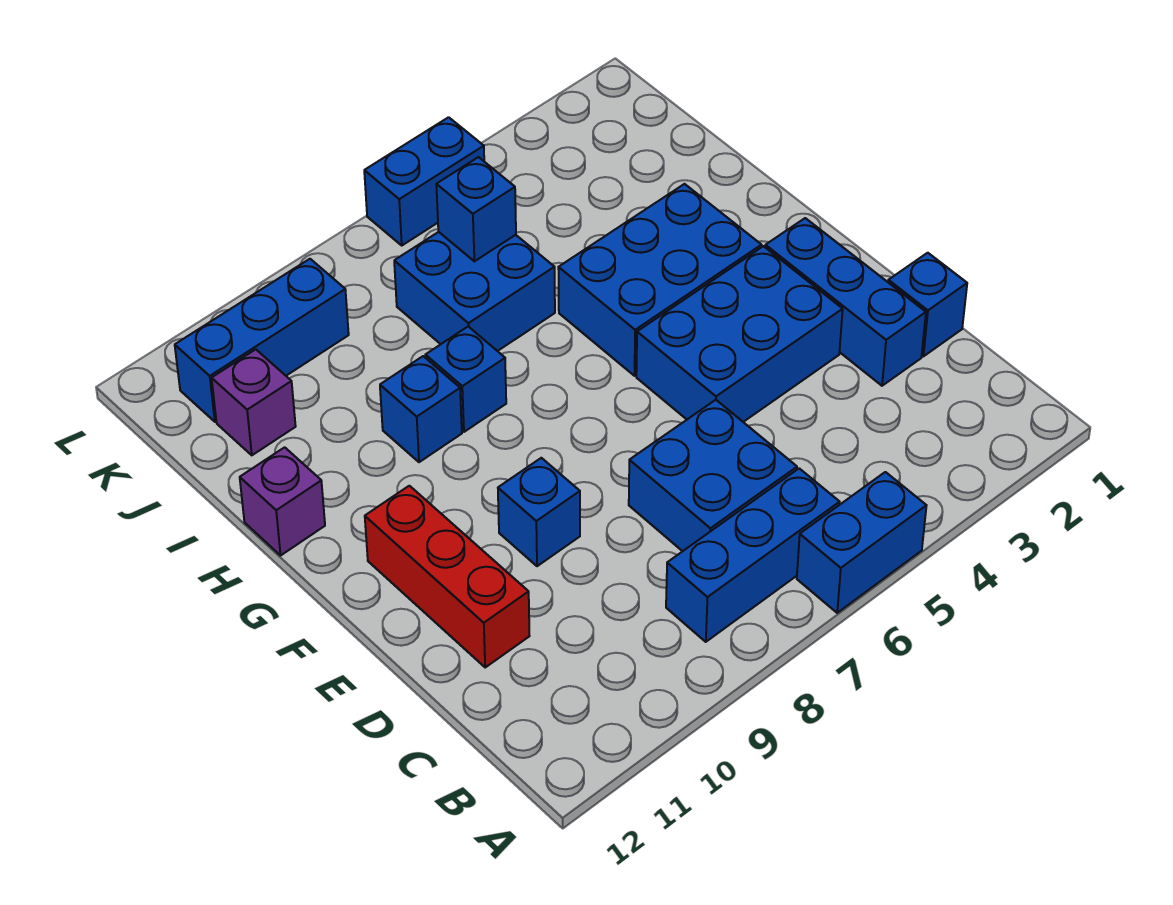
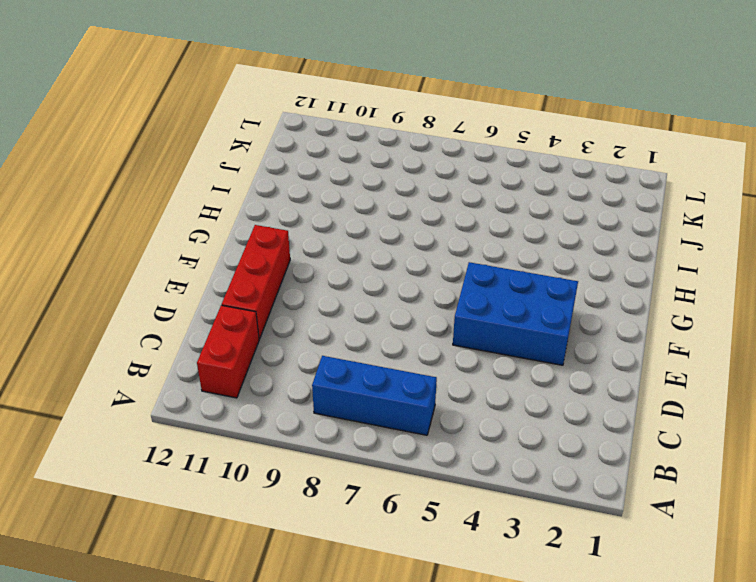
red 1x2 brick [197,305,259,398] -> none
none -> blue 1x2 brick [797,472,927,613]
none -> blue 2x2 brick [629,400,797,551]
none -> blue 1x1 brick [888,253,967,356]

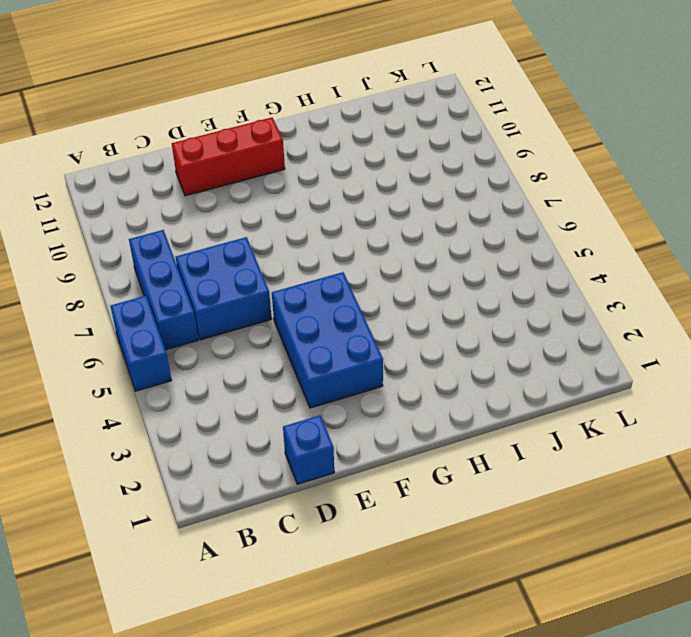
none -> blue 1x3 brick [765,218,926,386]
none -> blue 1x1 brick [498,458,580,566]
none -> blue 2x3 brick [558,184,762,376]

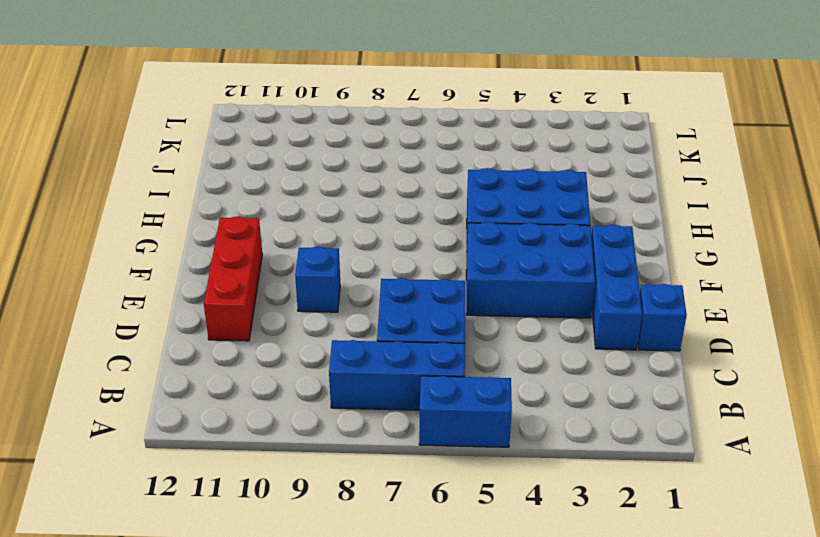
none -> blue 1x1 brick [425,327,506,432]
none -> blue 1x1 brick [380,356,462,462]
none -> purple 1x1 brick [240,447,325,555]

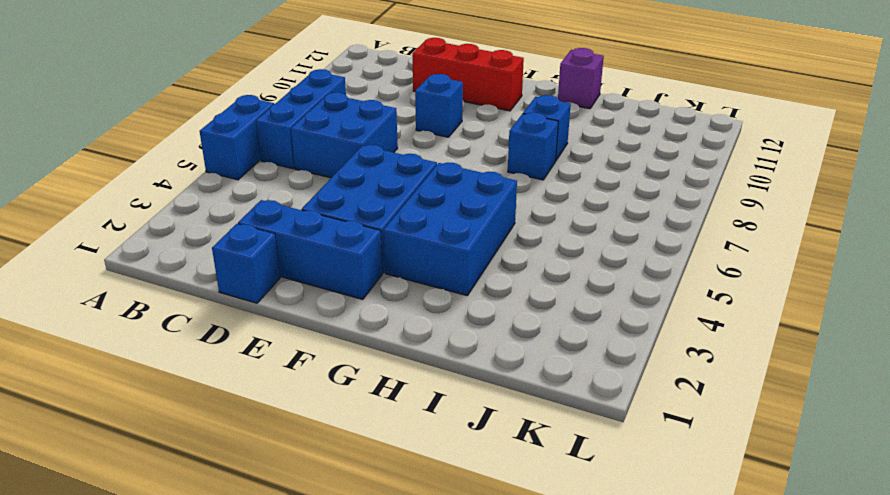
none -> blue 2x2 brick [394,232,555,351]
none -> purple 1x1 brick [212,349,296,455]
none -> blue 1x3 brick [175,259,349,422]

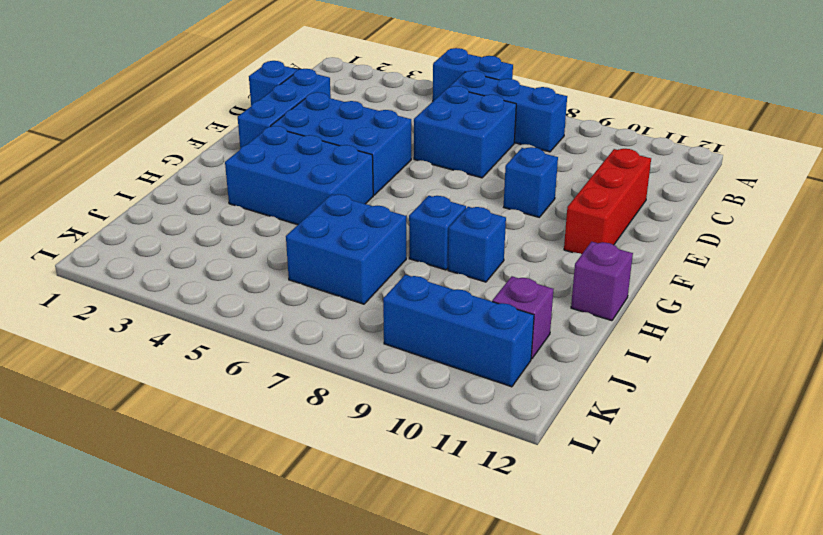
none -> blue 1x2 brick [364,117,484,245]
none -> blue 1x1 brick [436,157,516,261]

